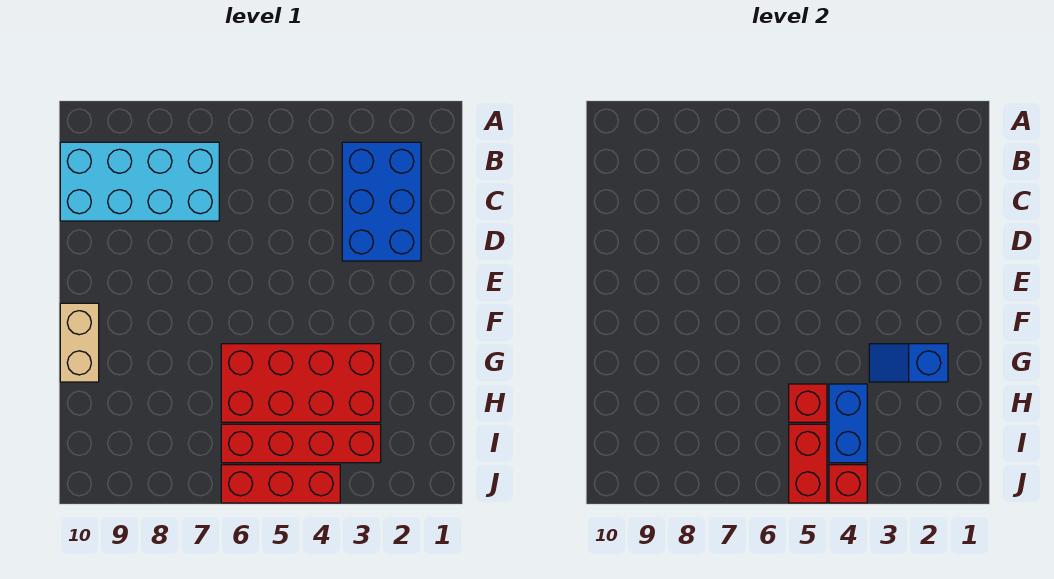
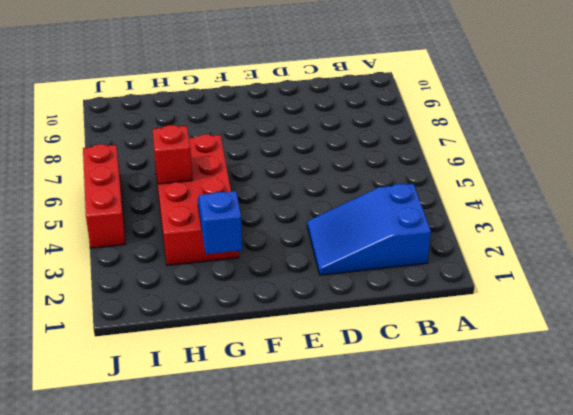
blue 2x3 slope [307,184,431,275] -> blue 2x3 brick [342,142,421,261]
none -> cyan 2x4 brick [60,142,219,221]
none -> tan 1x2 brick [60,303,99,382]

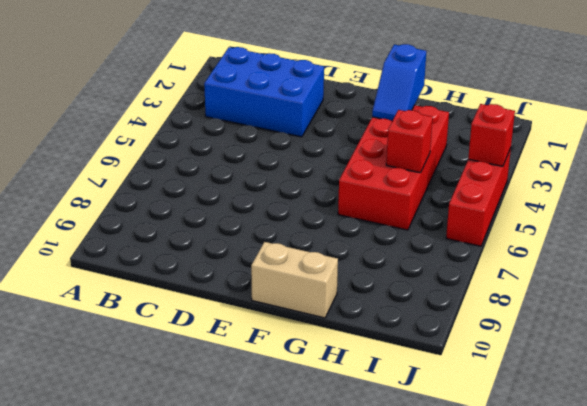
none -> cyan 2x4 brick [60,142,219,221]
none -> red 1x4 brick [221,424,381,463]

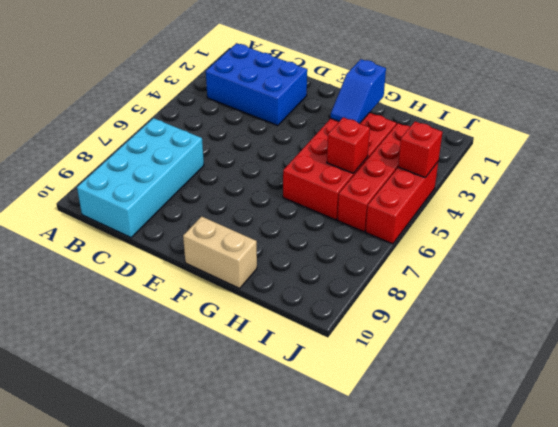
none -> blue 1x2 brick [829,384,867,463]
none -> red 1x2 brick [789,424,827,503]

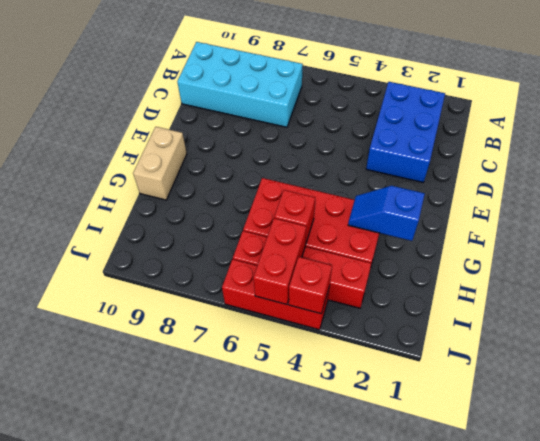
none -> blue 1x2 brick [829,384,867,463]

